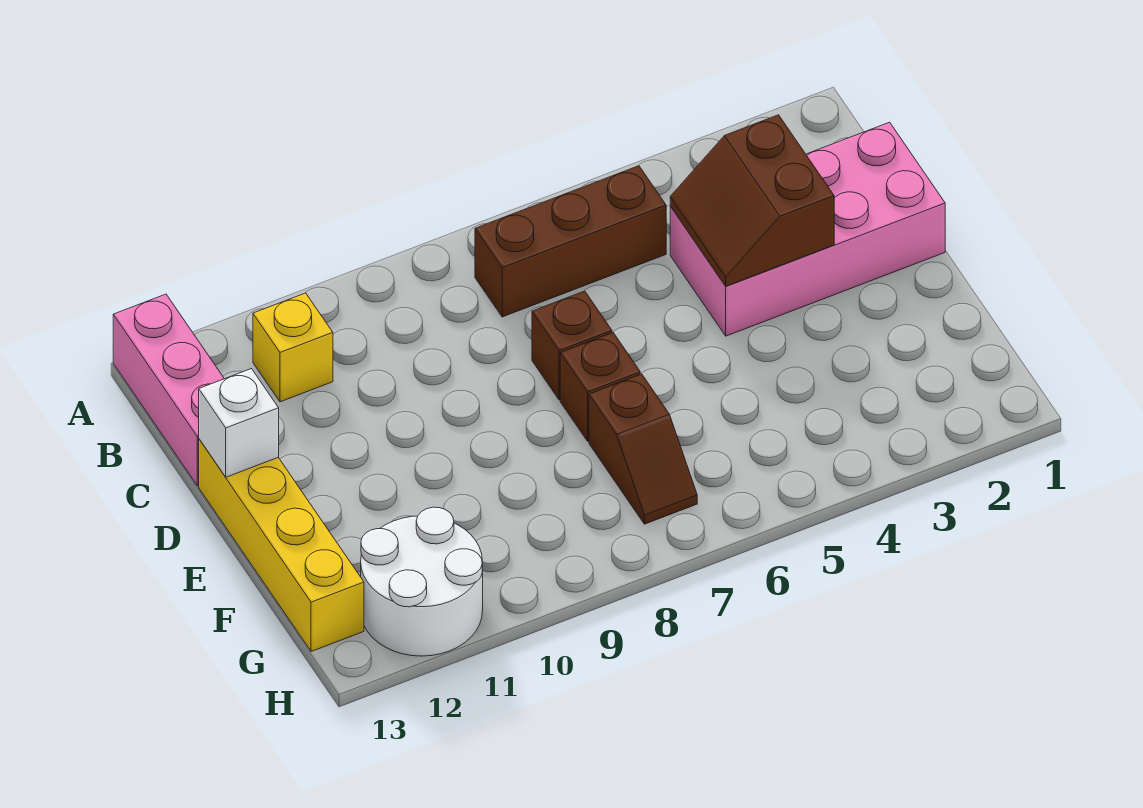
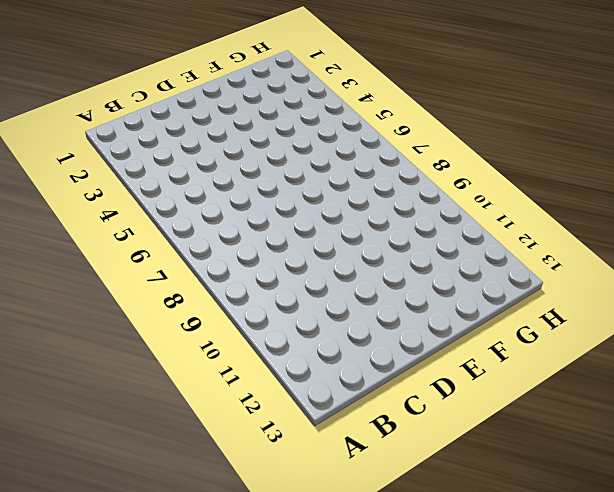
none -> pink 1x3 brick [113,294,224,486]
none -> brown 1x3 brick [475,166,666,317]

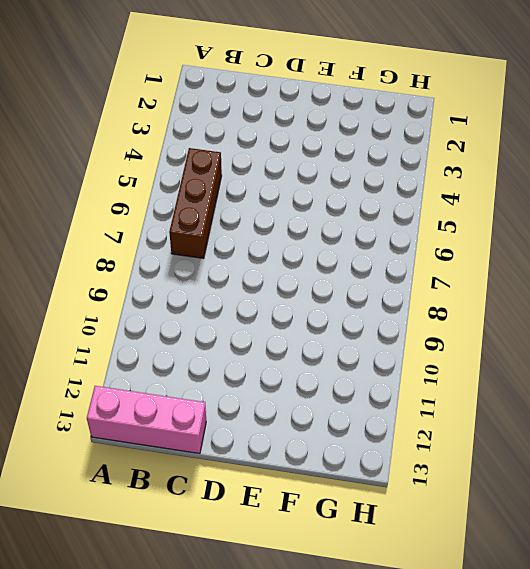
none -> yellow 1x1 brick [253,293,333,402]
none -> pink 2x4 brick [670,122,945,336]

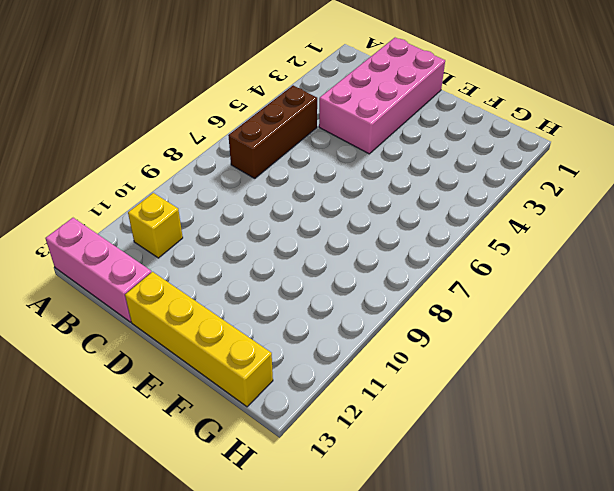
none -> brown 1x1 brick [532,291,612,400]
none -> brown 1x1 brick [560,333,640,441]

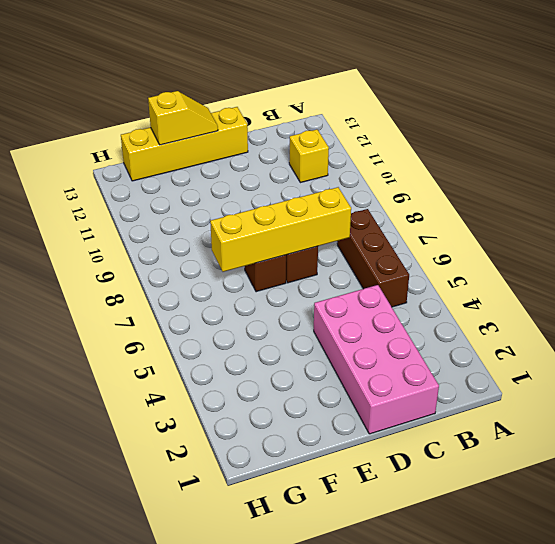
yellow 1x4 brick [210,187,351,272] -> none
yellow 1x2 slope [148,91,218,145] -> none
none -> pink 1x3 brick [113,294,224,486]
none -> brown 1x2 slope [589,374,697,524]

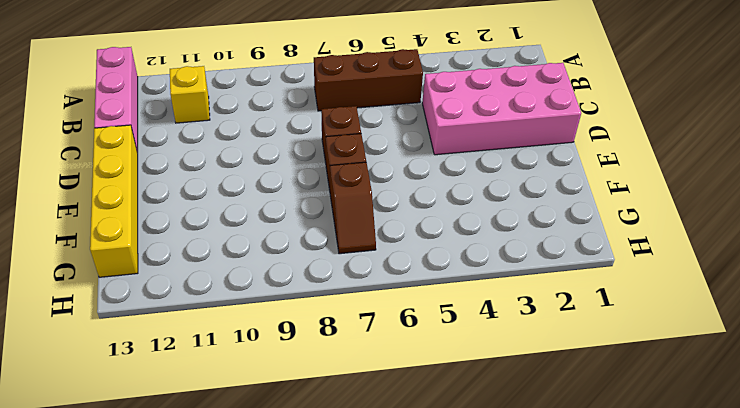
none -> white 2x2 round brick [361,507,483,656]
none -> brown 2x2 slope [670,115,834,286]

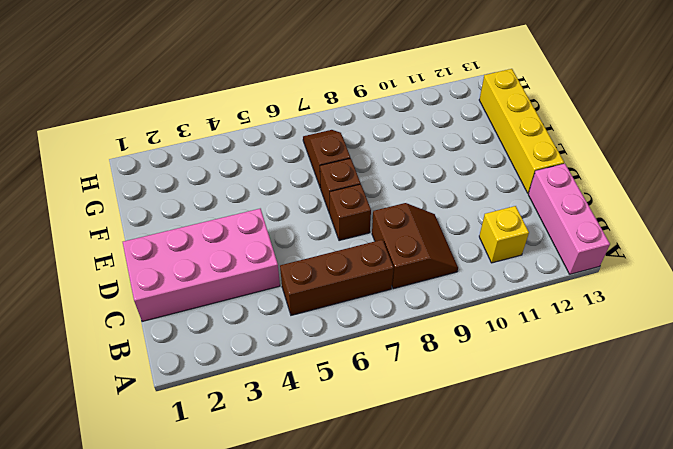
brown 2x2 slope [372,203,458,289] -> brown 2x2 slope moved to [670,115,834,286]
none -> white 2x2 round brick [361,507,483,656]
none -> white 1x1 brick [199,369,279,477]

